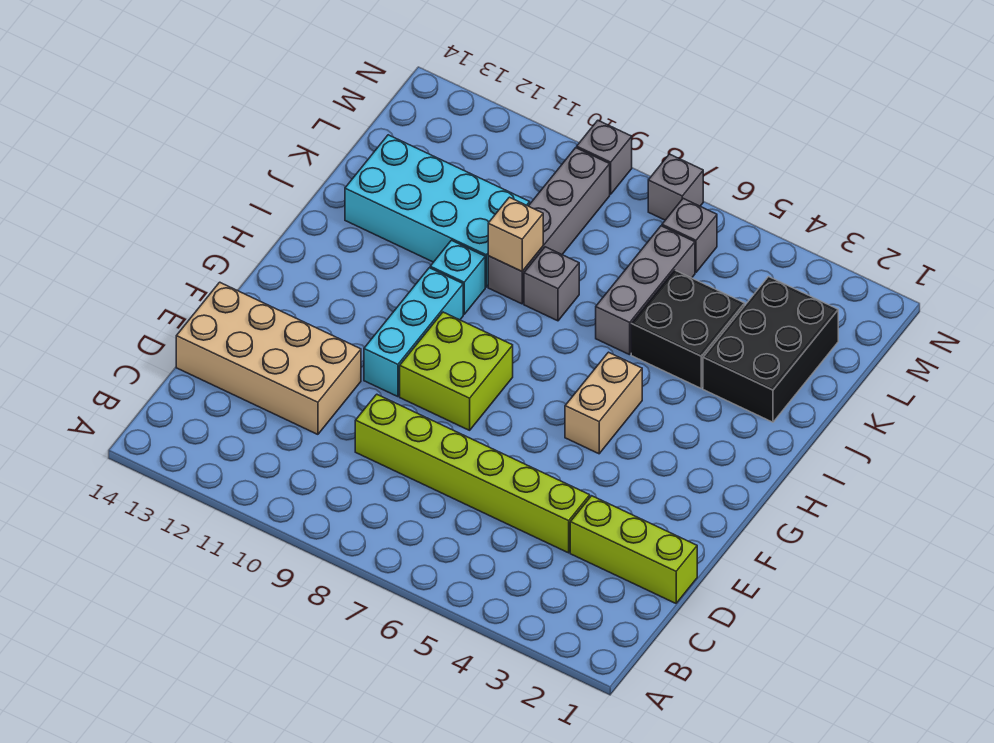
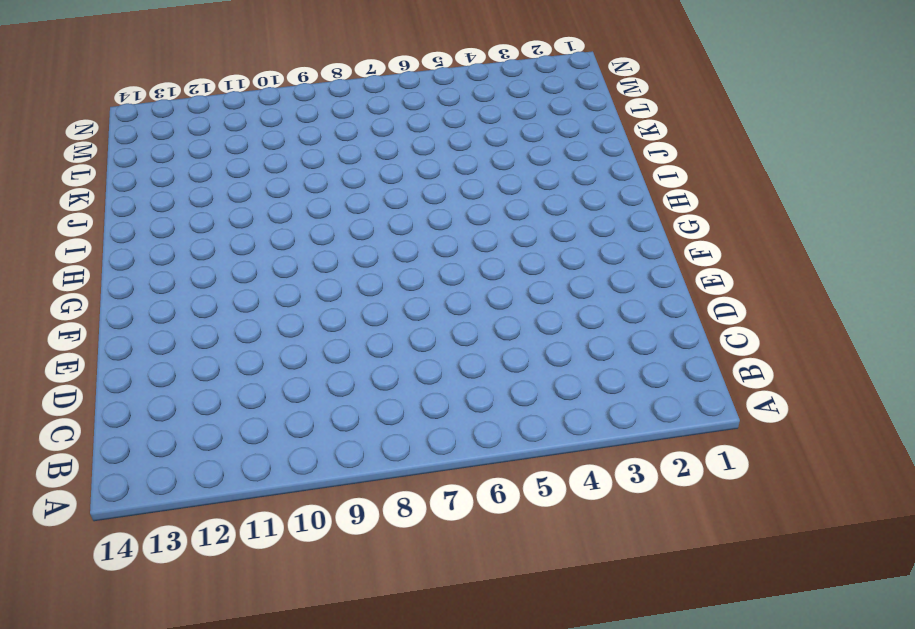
none -> lime 1x3 brick [570,496,697,603]
none -> lime 1x6 brick [355,394,590,553]
none -> tan 2x4 brick [176,282,361,434]

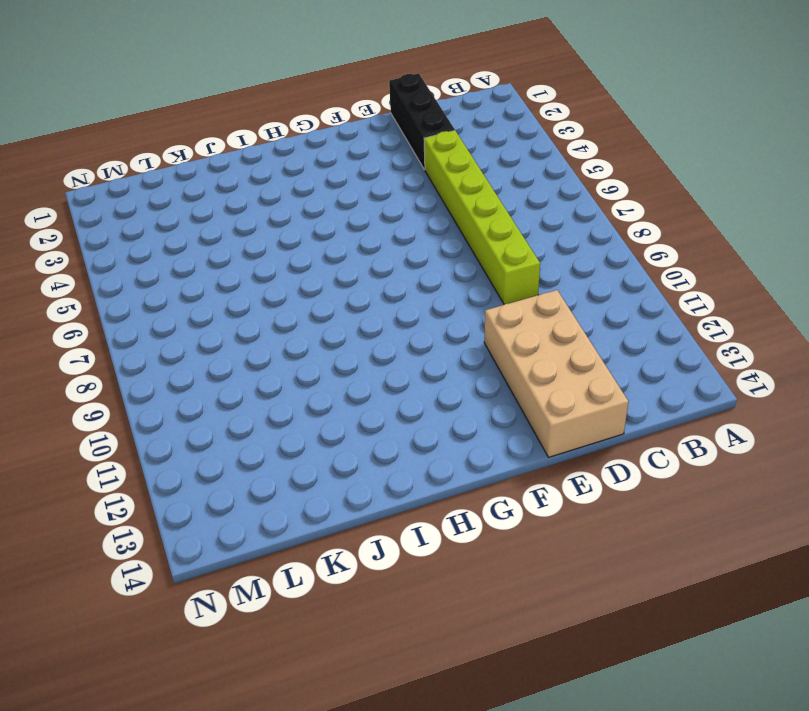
black 1x3 brick [389,74,455,170] -> lime 1x3 brick [570,496,697,603]
none -> lime 2x2 brick [400,312,513,430]
none -> cyan 1x3 brick [364,268,463,397]
none -> tan 1x2 brick [565,352,642,454]

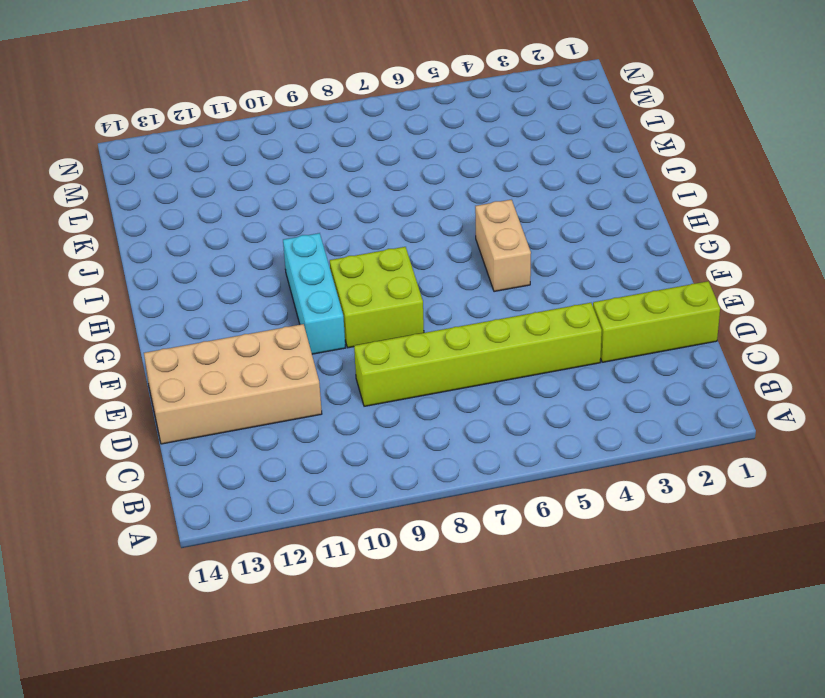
none -> cyan 1x1 brick [430,240,485,314]
none -> black 2x3 brick [703,277,838,422]
none -> black 2x2 brick [631,270,745,388]

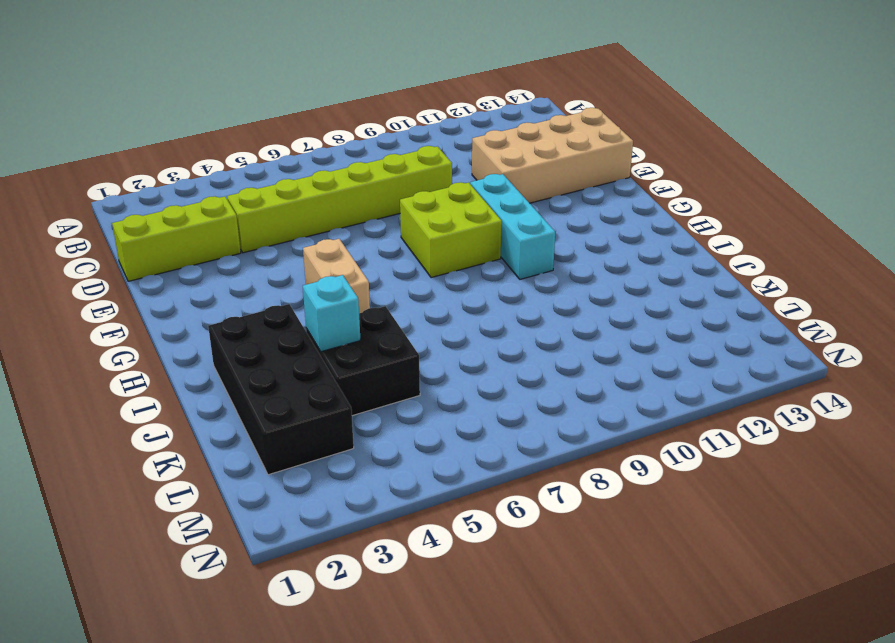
black 2x4 brick [208,304,354,475] -> black 2x3 brick [703,277,838,422]
cyan 1x1 brick [303,275,360,352] -> cyan 1x1 brick moved to [430,240,485,314]
none -> grey 1x3 brick [596,226,695,355]
none -> grey 1x1 brick [524,247,579,321]
none -> grey 1x4 brick [488,148,610,304]

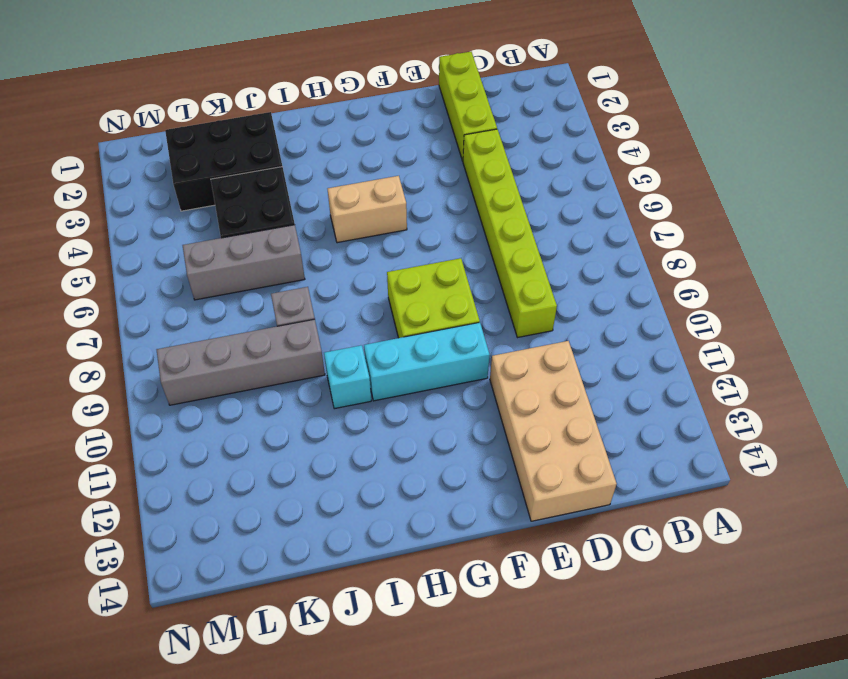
none -> cyan 2x4 brick [345,135,530,287]
none -> grey 1x1 brick [662,199,717,272]
none -> grey 1x1 brick [648,154,703,220]

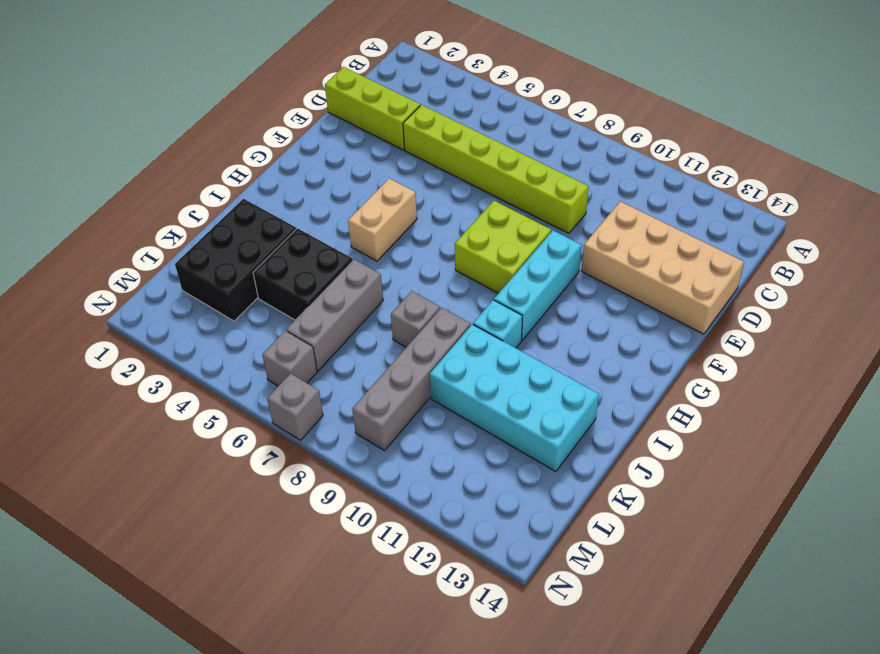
none -> grey 1x1 brick [577,120,632,194]
none -> tan 1x1 brick [488,197,543,271]

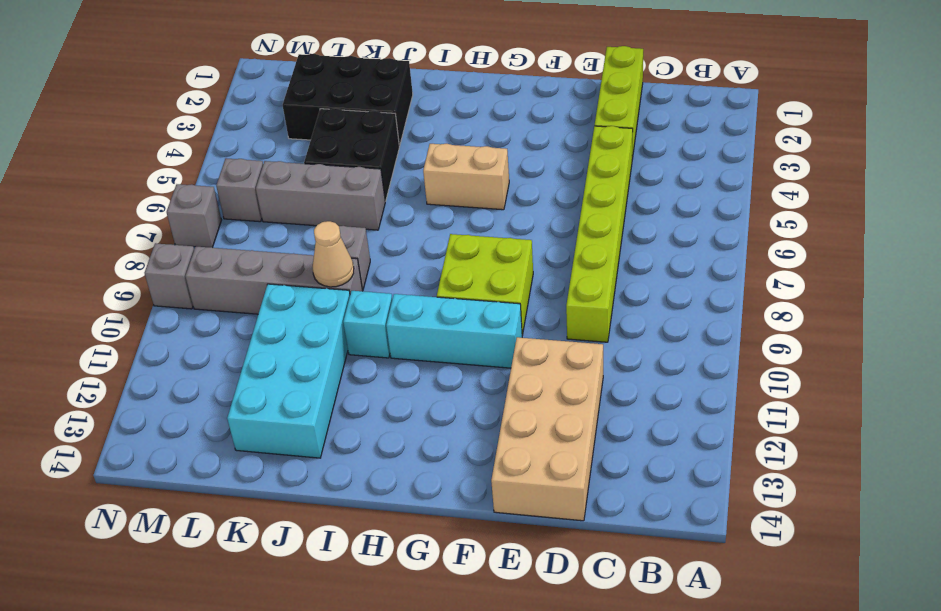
tan 1x1 cone [313,221,354,287] -> tan 1x1 brick [488,197,543,271]

